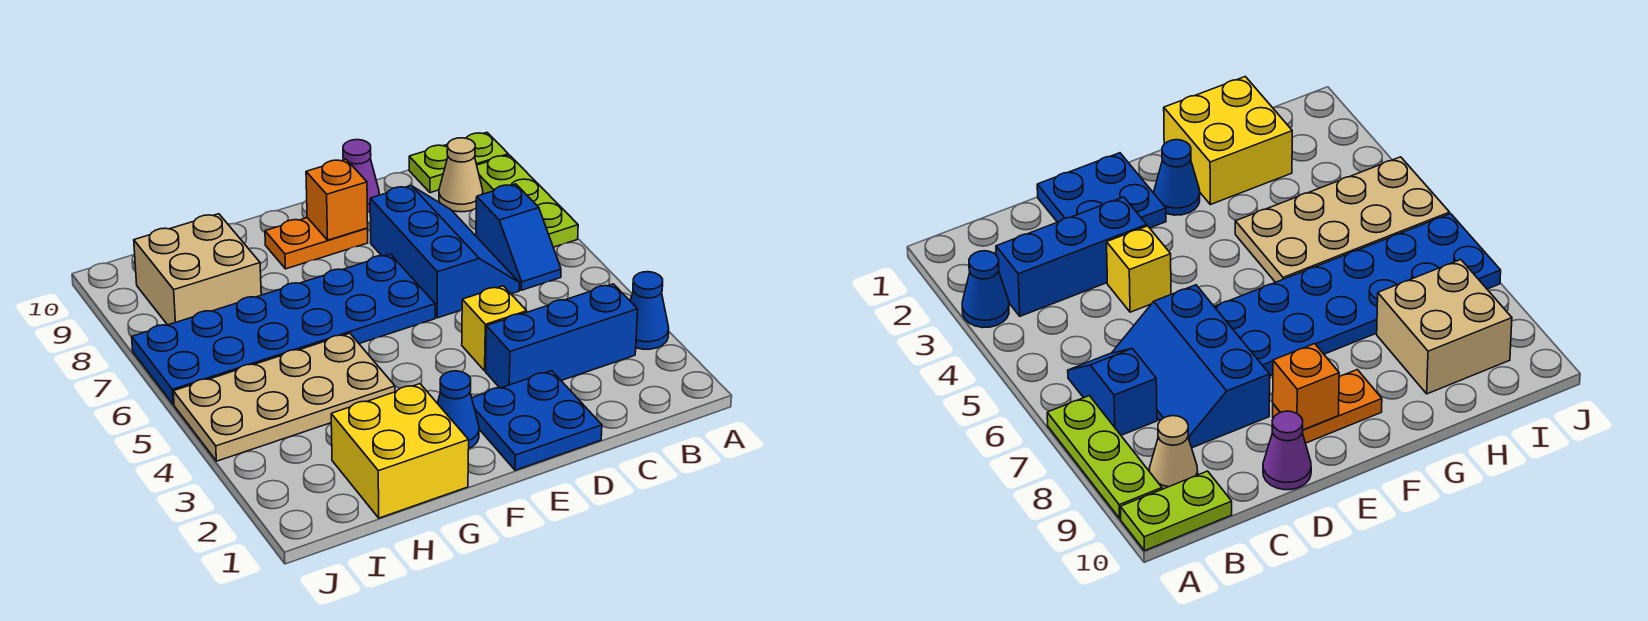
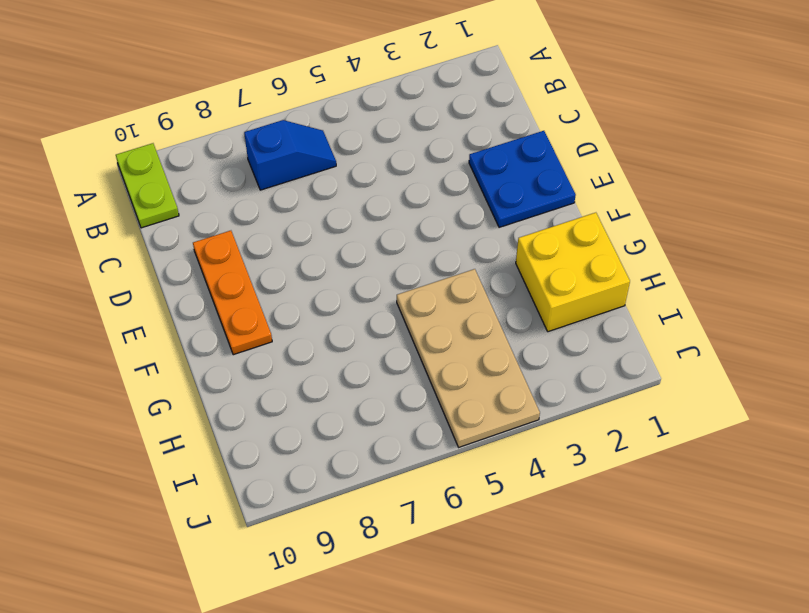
orange 1x3 plate [193,231,272,355] -> orange 1x2 plate [265,218,368,269]
none -> blue 1x1 cone [630,272,669,349]
none -> lime 1x3 plate [477,155,578,247]
none -> blue 1x3 brick [486,284,638,388]

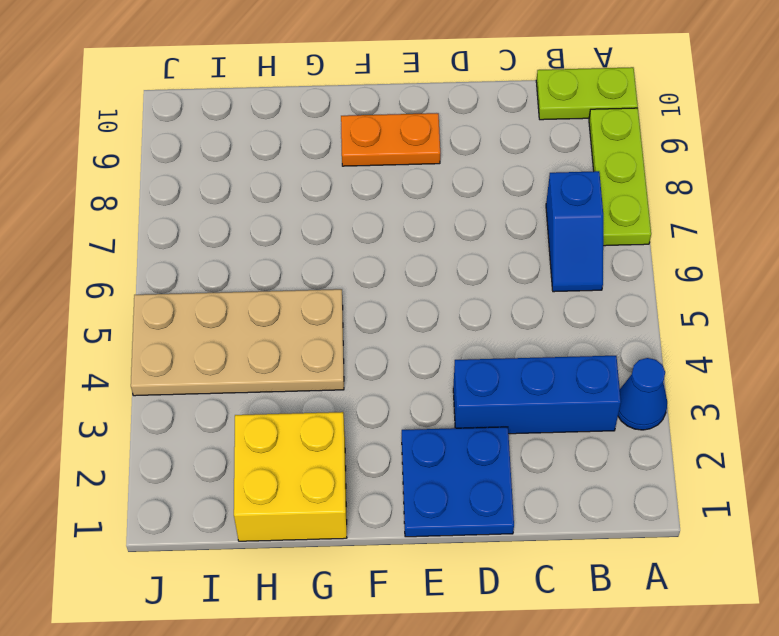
none -> tan 1x1 cone [439,138,483,212]
none -> blue 2x3 slope [370,186,520,318]
none -> yellow 1x1 brick [462,286,527,371]

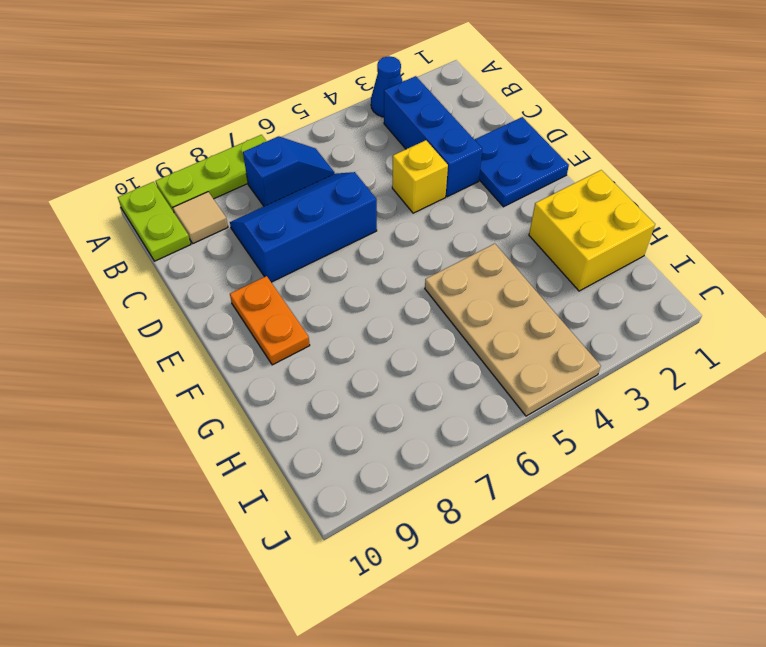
tan 1x1 tile [173,192,228,243] -> tan 1x1 cone [439,138,483,212]
none -> purple 1x1 cone [343,140,379,212]
none -> blue 2x6 plate [132,254,435,405]
none -> blue 1x1 cone [437,371,479,448]

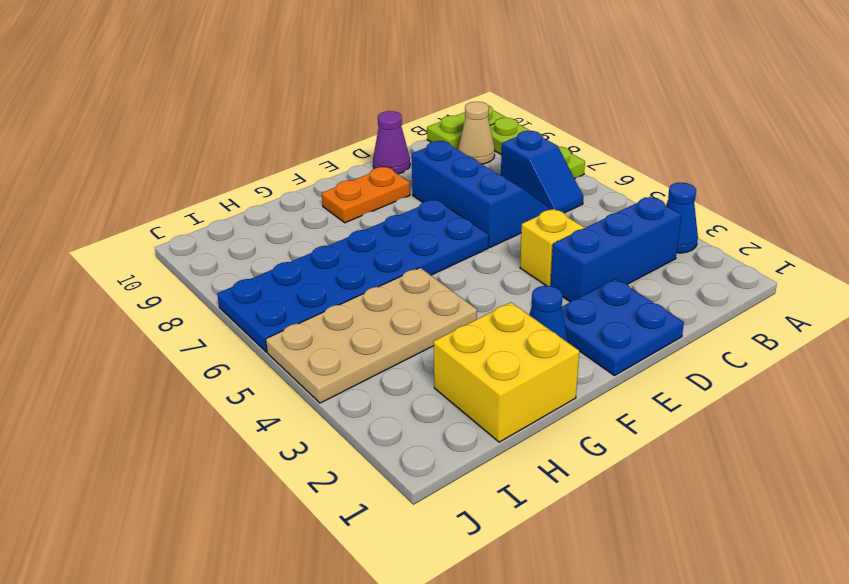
none -> tan 2x2 brick [134,214,261,325]
none -> orange 1x1 brick [306,159,368,240]

